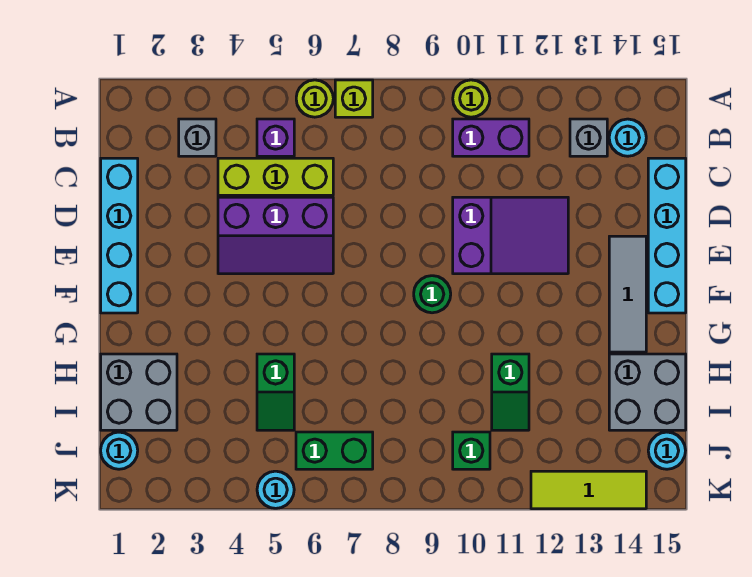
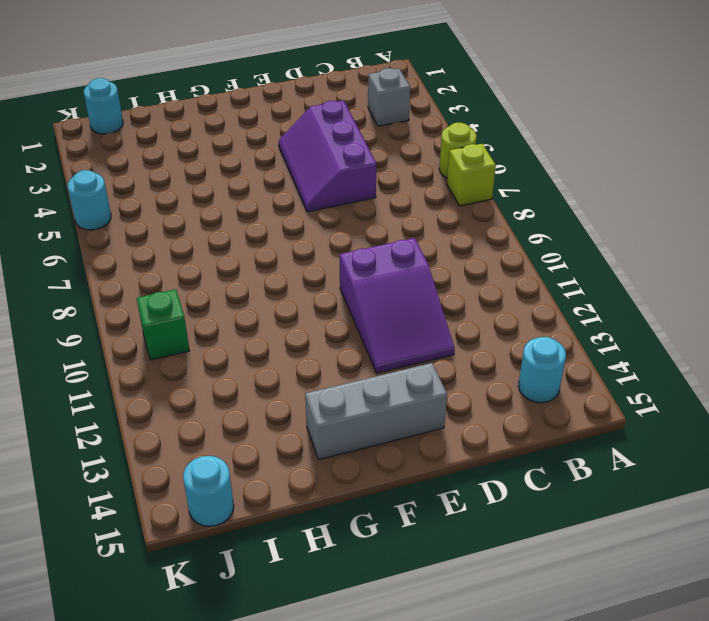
grey 1x3 brick [305,363,447,459] -> grey 1x3 tile [609,236,646,352]
none -> lime 1x1 round brick [453,80,490,117]
none -> purple 1x1 brick [257,119,294,156]
none -> purple 1x2 brick [453,119,529,156]

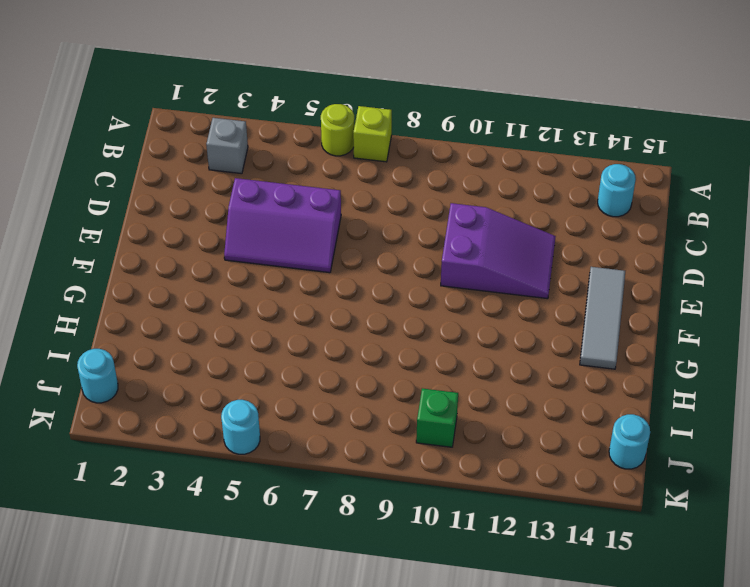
none -> lime 1x1 round brick [453,80,490,117]
none -> purple 1x1 brick [257,119,294,156]
none -> purple 1x2 brick [453,119,529,156]

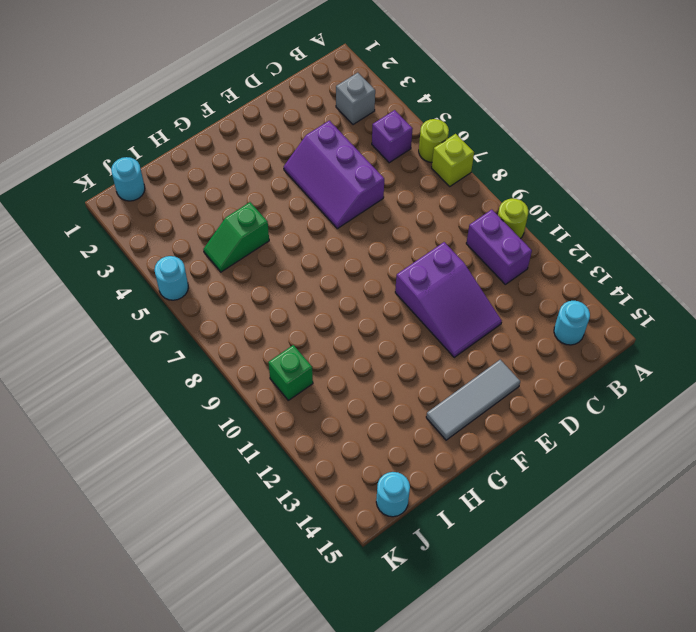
none -> grey 1x1 brick [570,119,607,156]
none -> cyan 1x4 brick [101,158,138,313]
none -> lime 1x3 brick [218,158,333,195]

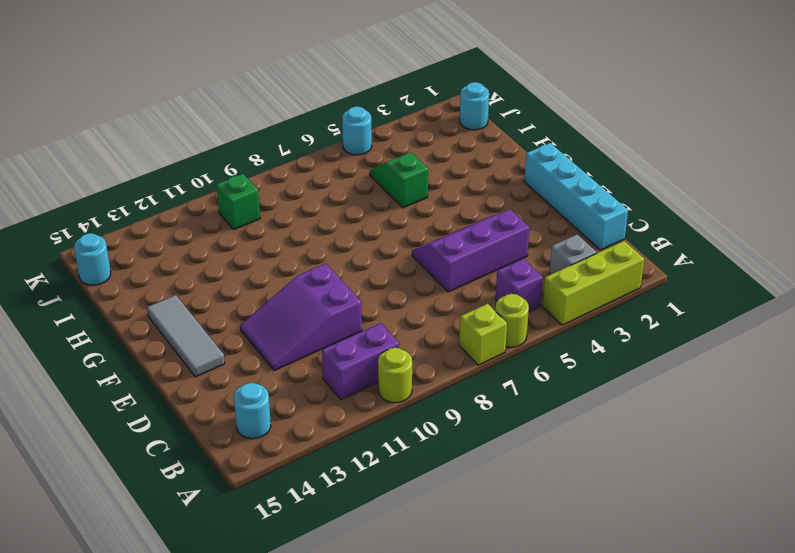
lime 1x3 brick [543,241,644,325] -> lime 1x3 brick moved to [218,158,333,195]
none -> grey 1x1 brick [570,119,607,156]
none -> cyan 1x4 brick [648,158,686,313]
none -> green 1x1 round brick [414,276,451,313]

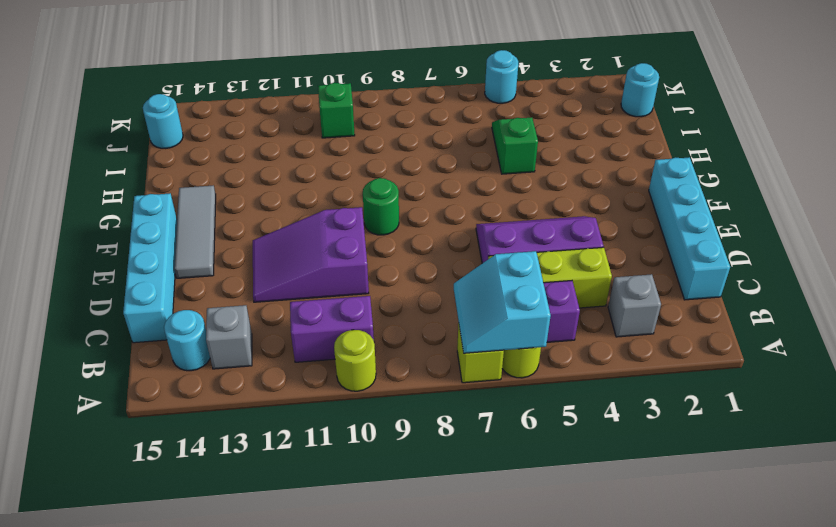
cyan 2x2 slope [454,251,551,353] -> none
none -> grey 2x2 brick [101,354,177,430]
none -> green 1x2 slope [492,354,529,430]
none -> grey 2x2 brick [609,354,686,430]

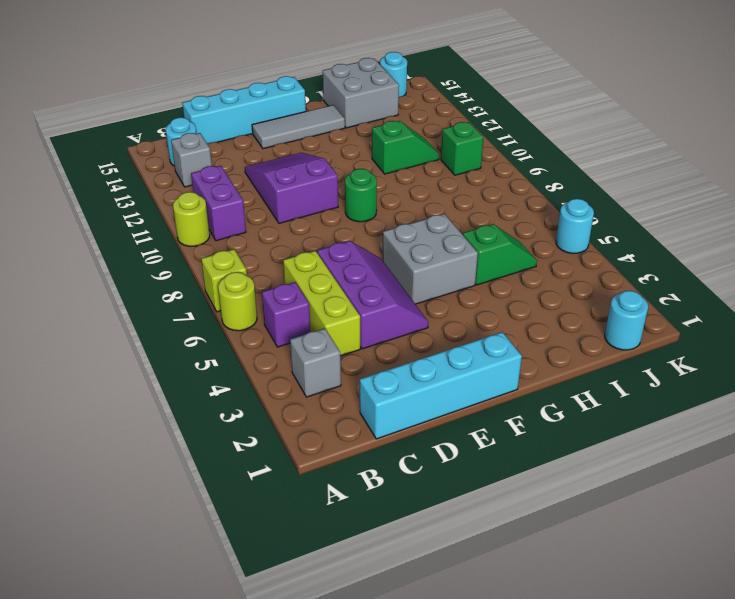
grey 2x2 brick [383,214,478,304] -> grey 2x2 brick moved to [101,354,177,430]
none -> green 1x2 brick [296,432,373,469]
none -> lime 1x3 tile [531,471,646,509]

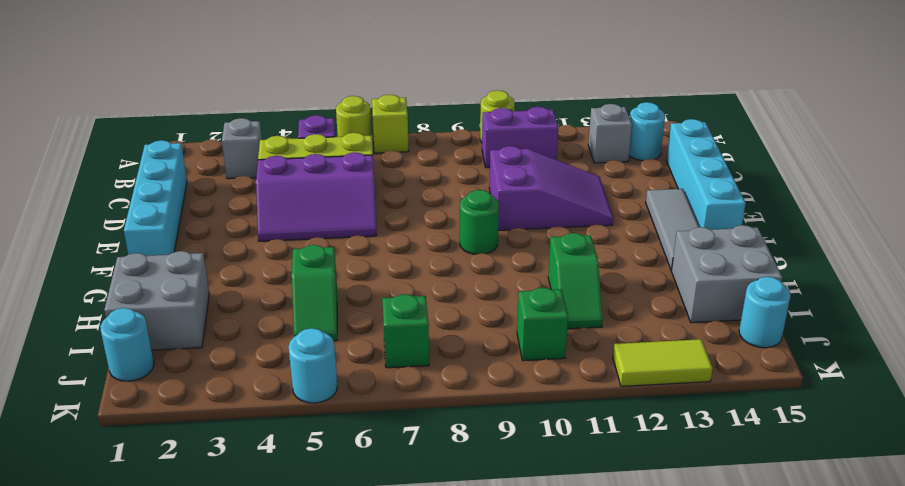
green 1x1 brick [382,294,429,368] -> green 1x2 brick [296,432,373,469]
lime 1x2 tile [613,339,713,386] -> lime 1x3 tile [531,471,646,509]

